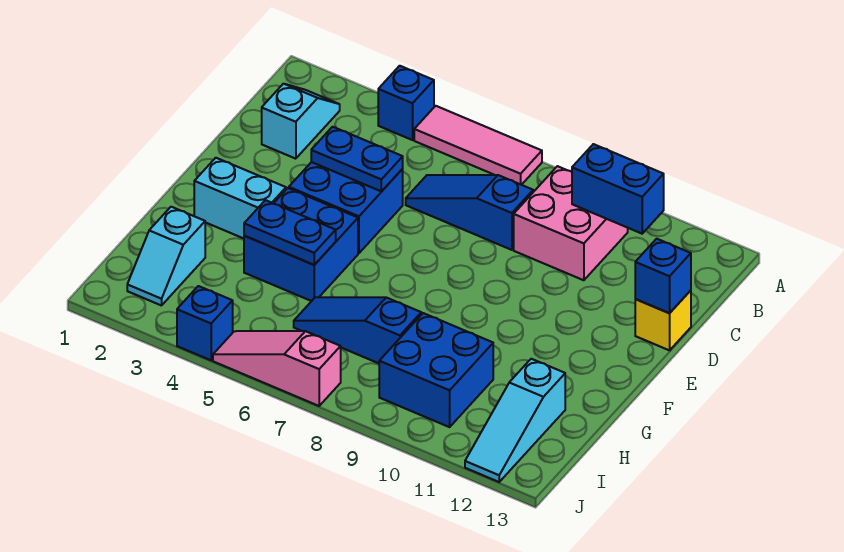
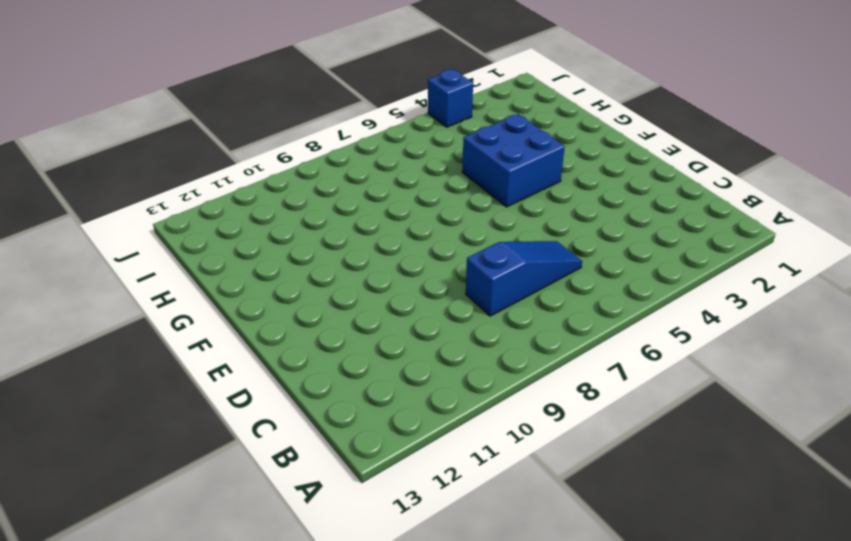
none -> blue 1x1 brick [378,66,434,140]
none -> pink 1x3 tile [414,106,542,185]
none -> cyan 1x2 slope [262,84,340,159]

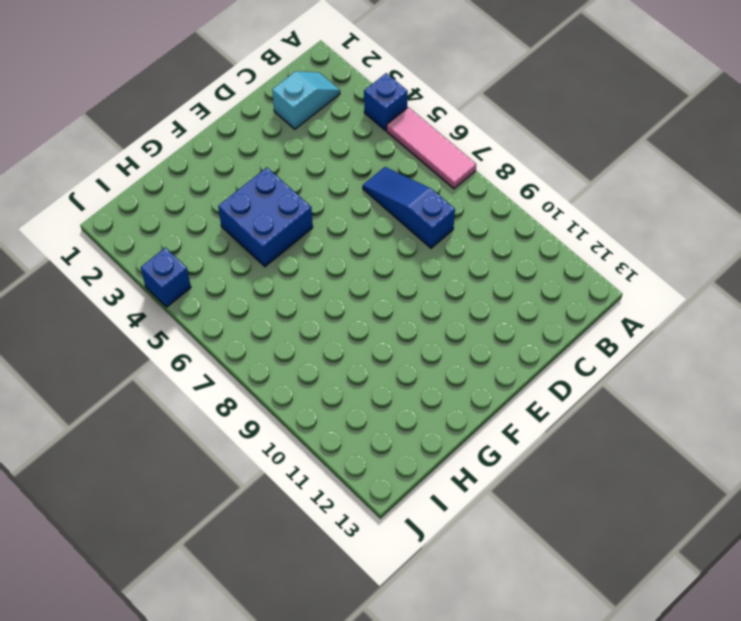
none -> pink 2x2 brick [514,166,628,280]
none -> blue 2x2 brick [289,162,403,253]
none -> yellow 1x1 brick [635,290,691,350]

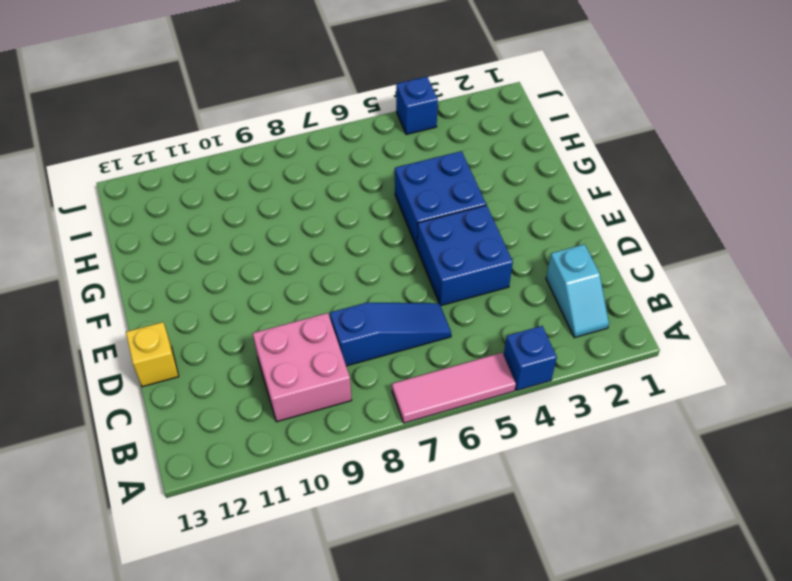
none -> cyan 1x2 brick [194,158,286,238]
none -> cyan 1x2 slope [127,207,205,306]
none -> blue 1x3 slope [294,297,421,363]

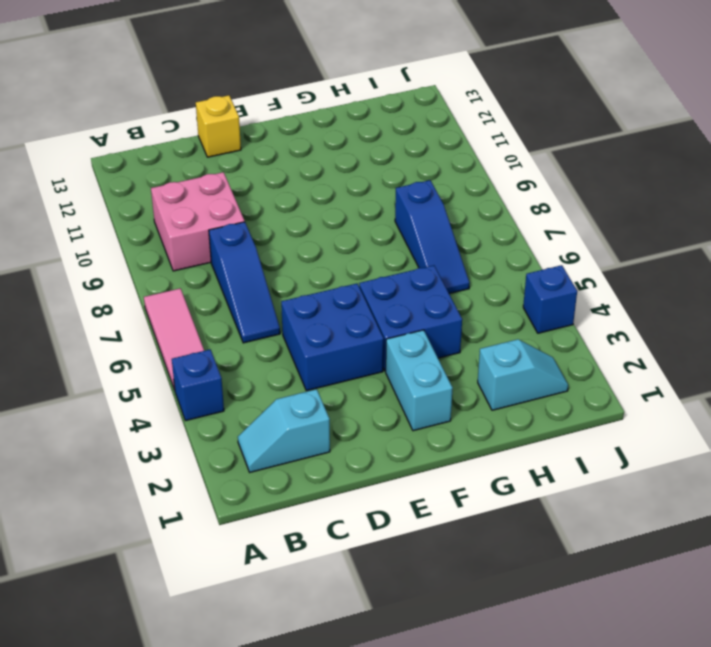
none -> blue 2x2 brick [379,313,493,427]
none -> cyan 1x3 slope [465,359,565,482]
none -> pink 1x3 slope [213,331,341,406]

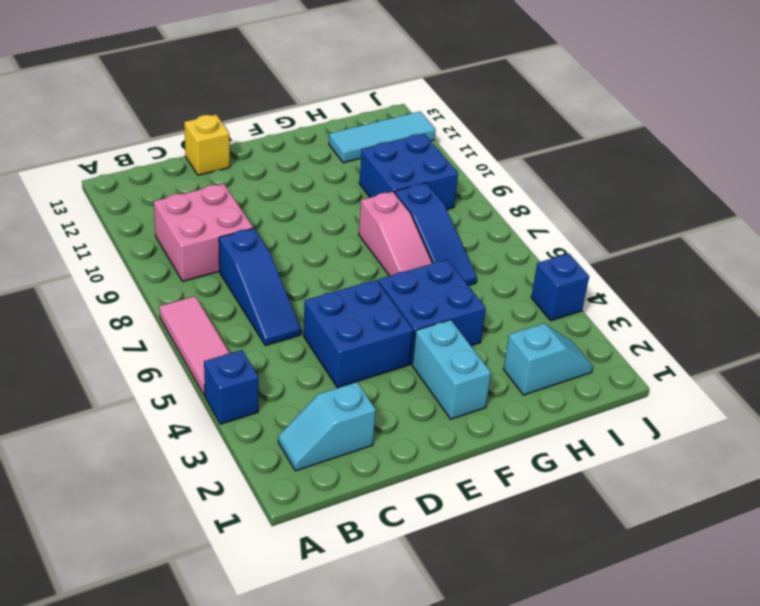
pink 1x3 slope [359,192,432,276] -> pink 1x3 slope moved to [213,331,341,406]
cyan 1x3 tile [329,112,436,163] -> cyan 1x3 slope [465,359,565,482]
none -> blue 1x2 brick [572,144,664,234]
none -> blue 1x2 plate [311,127,403,191]
none -> blue 1x1 brick [635,239,691,313]

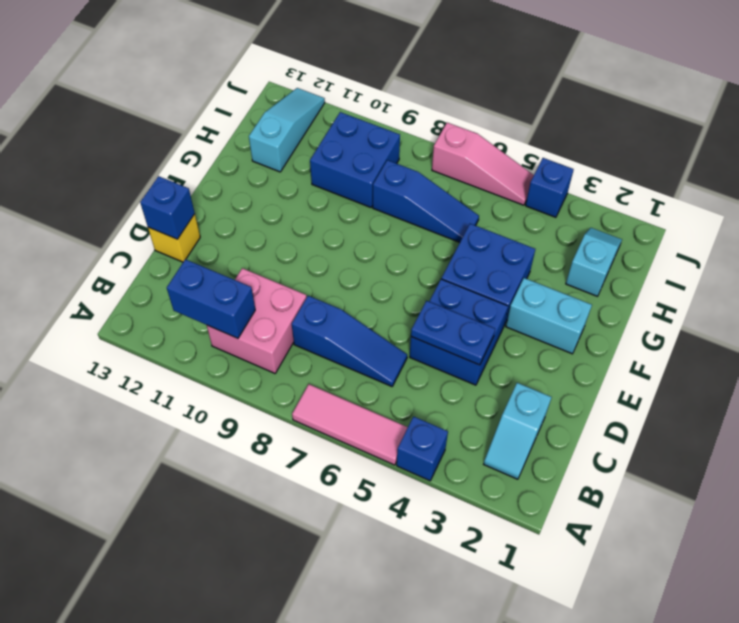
none -> blue 1x2 plate [244,200,336,265]

